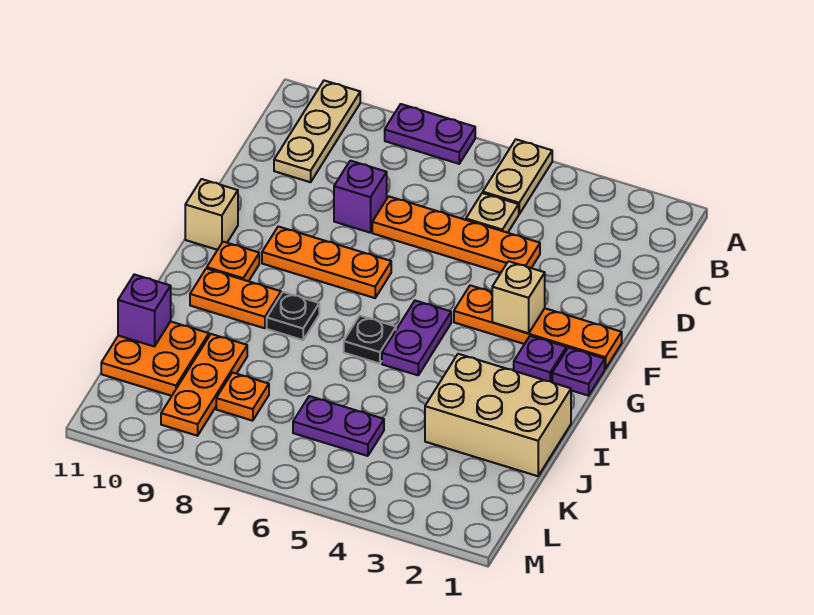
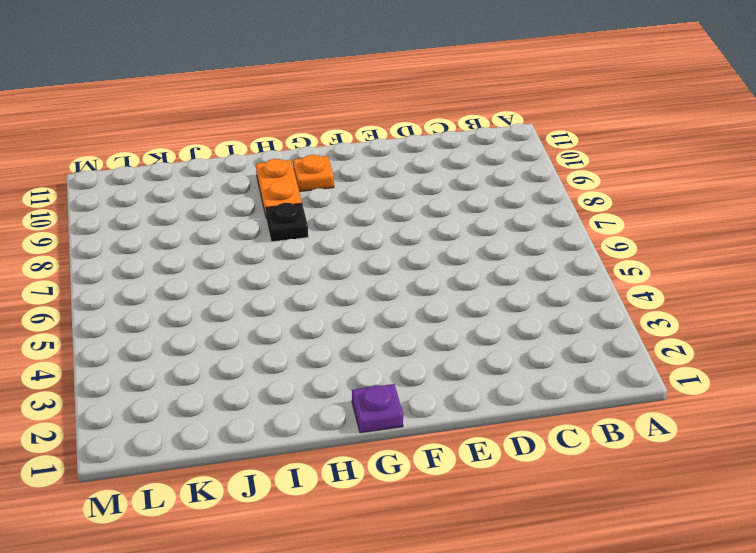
none -> tan 1x2 plate [483,139,552,214]
none -> purple 1x2 plate [385,104,475,164]
none -> tan 1x3 plate [274,81,360,182]

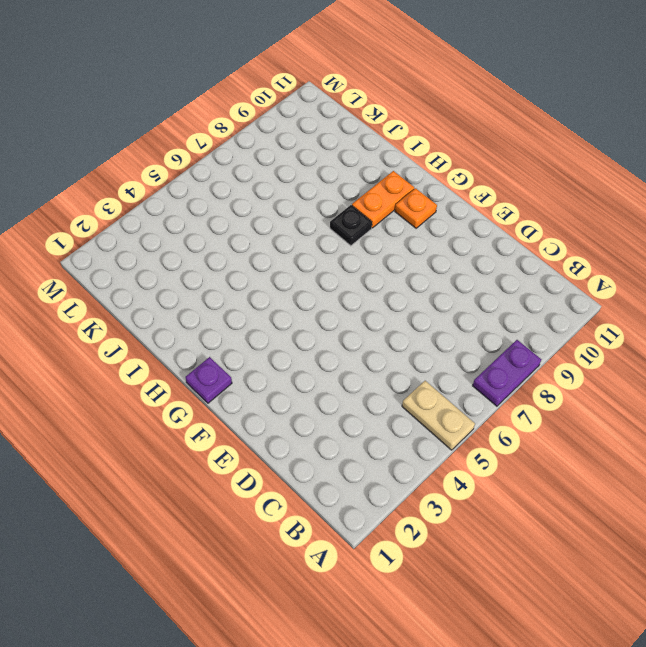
none -> tan 1x3 plate [274,81,360,182]
none -> tan 1x1 plate [466,193,519,233]
none -> orange 1x4 plate [372,196,540,273]

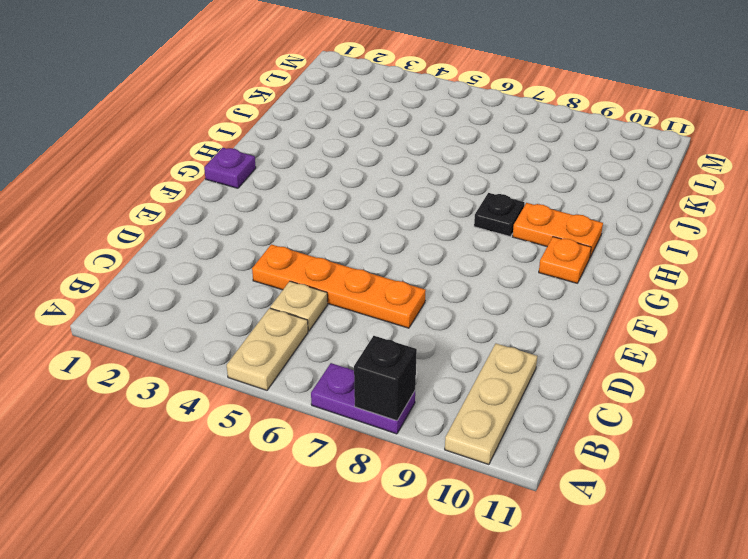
black 1x1 brick [354,336,417,421] -> none
none -> purple 1x1 brick [334,161,387,233]
none -> orange 1x4 plate [454,285,622,369]
none -> orange 1x3 plate [262,227,391,298]

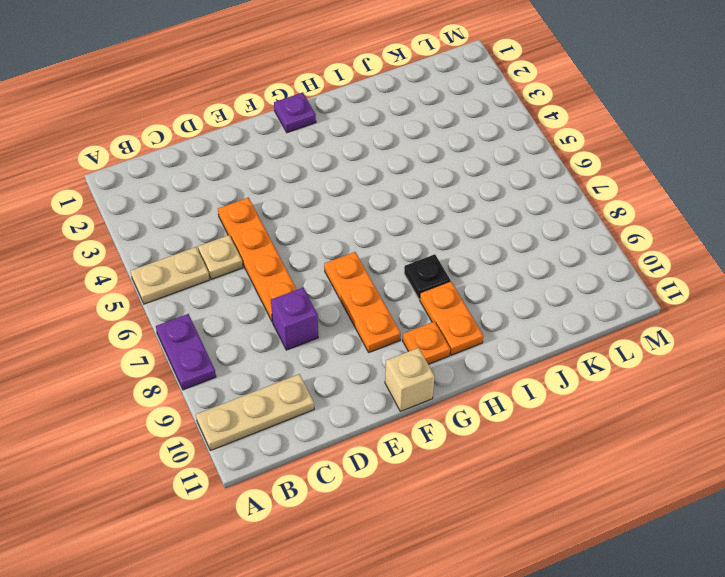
none -> orange 1x4 plate [454,285,622,369]
none -> purple 1x1 plate [514,336,566,382]
none -> purple 1x2 plate [382,301,451,375]

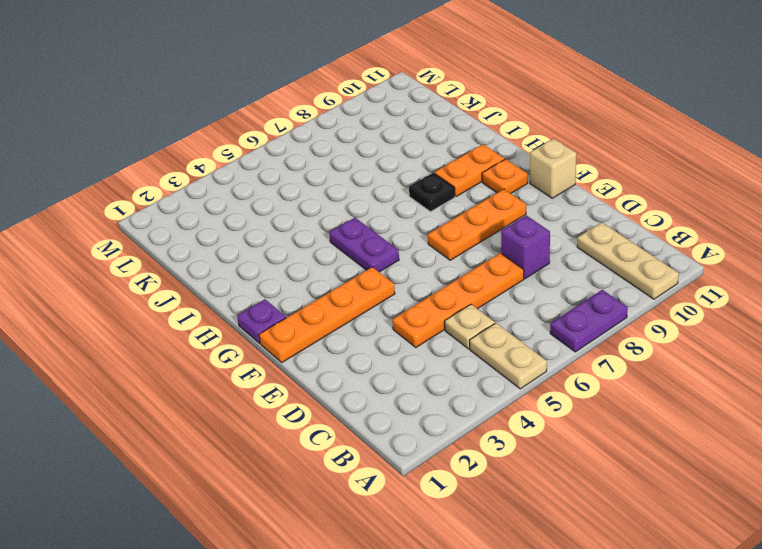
none -> purple 1x1 plate [514,336,566,382]
none -> black 1x1 plate [344,316,396,364]
none -> tan 2x3 brick [425,354,571,476]

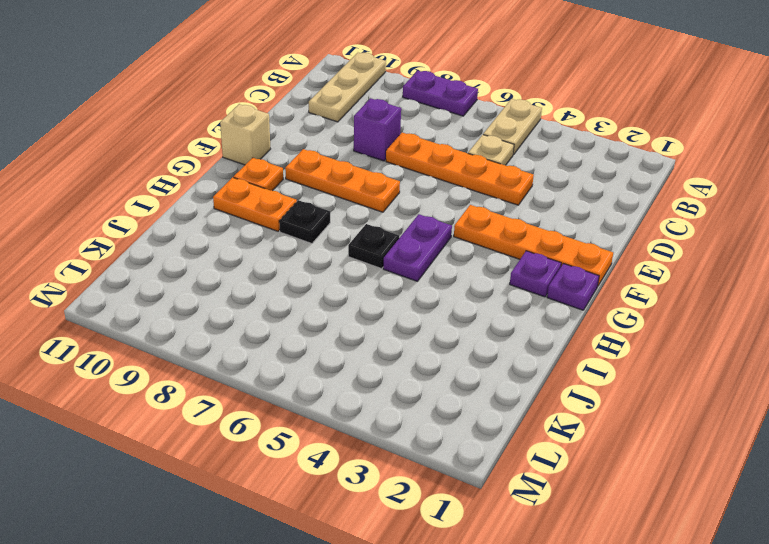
none -> tan 2x3 brick [425,354,571,476]
none -> orange 1x3 plate [161,334,247,436]
none -> orange 2x2 plate [101,321,209,396]

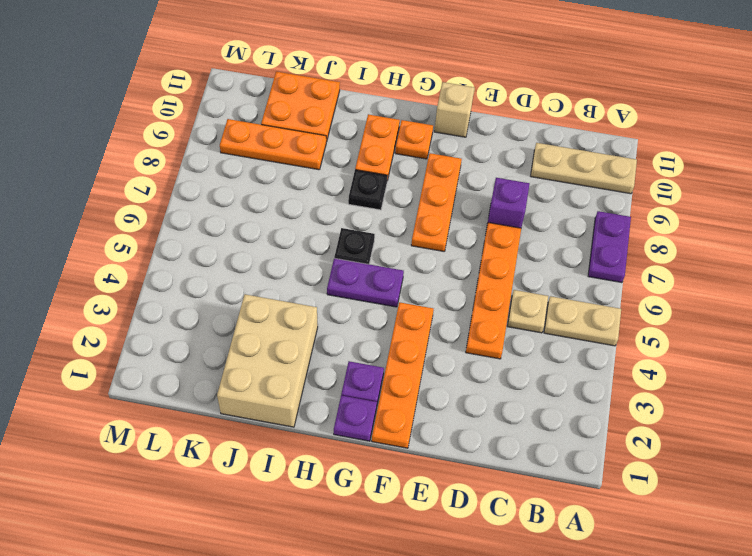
none -> purple 1x2 plate [293,396,384,456]
none -> orange 1x1 plate [216,373,269,421]
none -> tan 1x1 brick [492,261,545,333]

